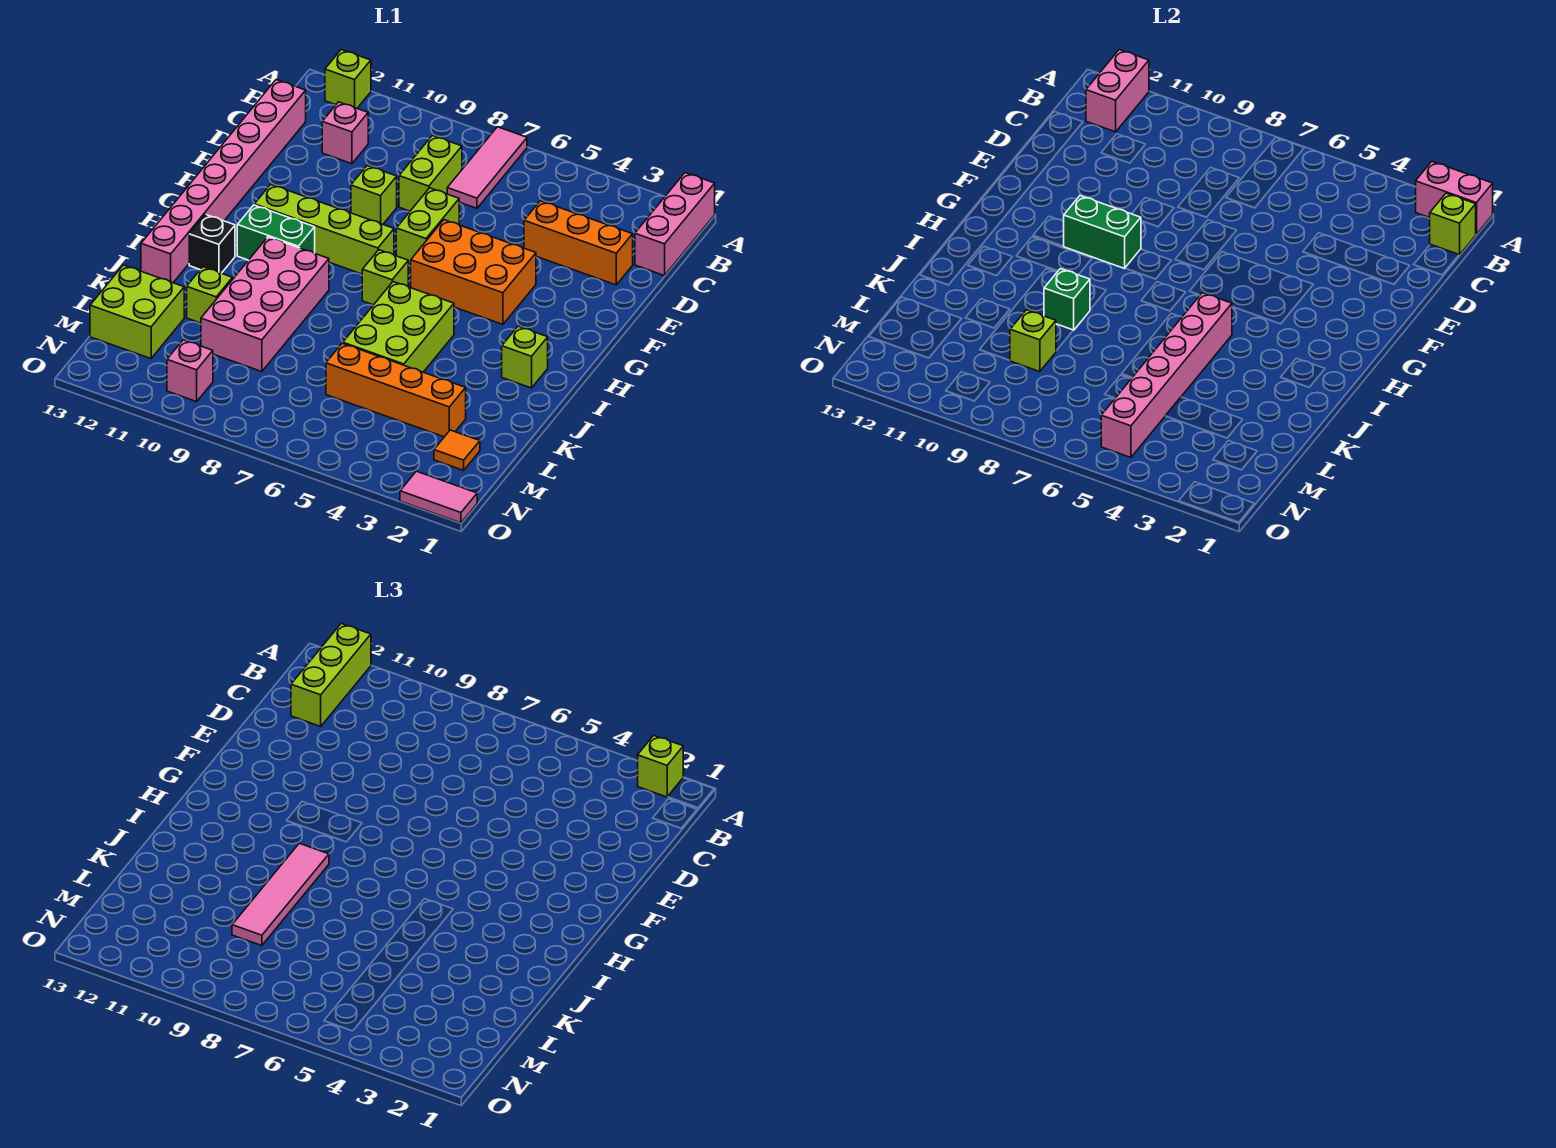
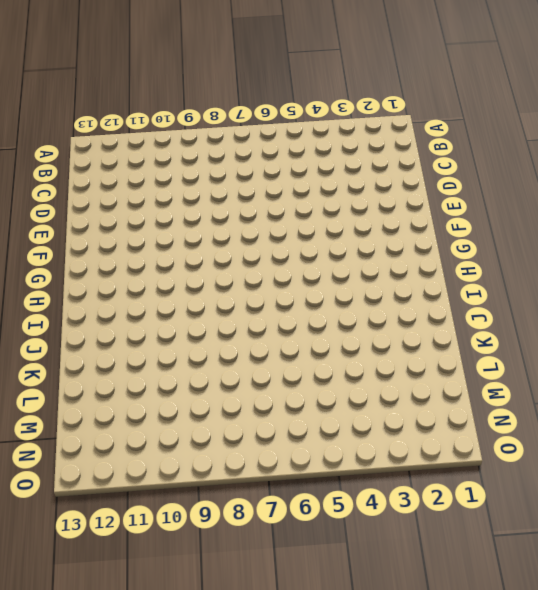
none -> pink 1x3 brick [635,173,715,276]
none -> pink 1x3 tile [447,127,527,208]
none -> lime 1x1 brick [325,50,371,108]
none -> lime 1x2 brick [399,135,462,211]

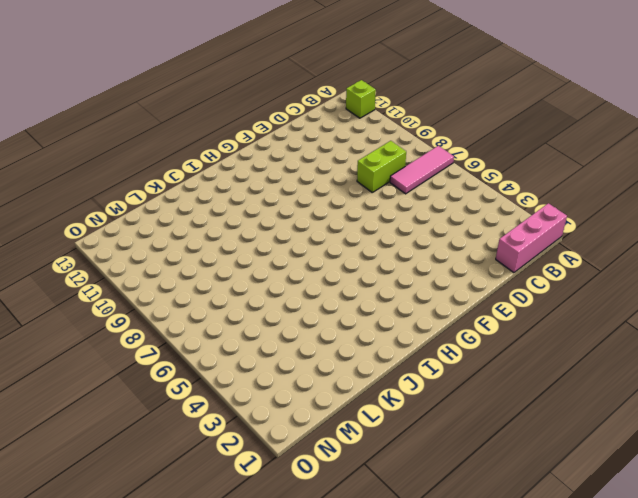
none -> pink 1x1 brick [322,102,368,164]
none -> pink 1x8 brick [141,80,306,283]
none -> orange 1x3 brick [524,201,633,285]
none -> lime 1x2 brick [396,188,459,265]

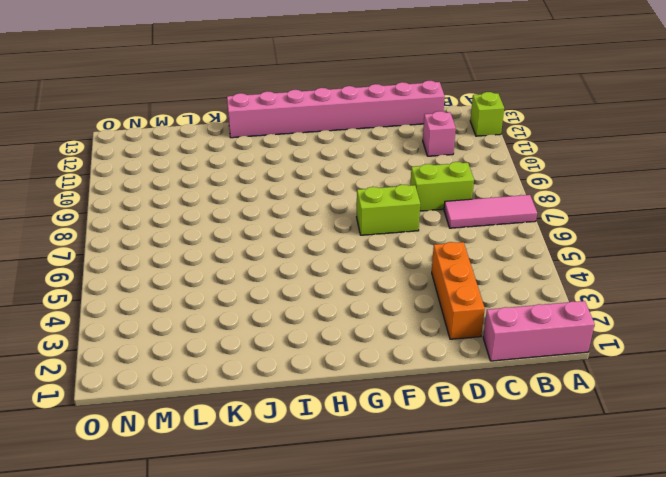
none -> lime 1x1 brick [351,166,397,224]
none -> orange 2x3 brick [411,220,536,324]
none -> lime 1x4 brick [254,184,394,274]
none -> lime 1x1 brick [362,250,408,305]

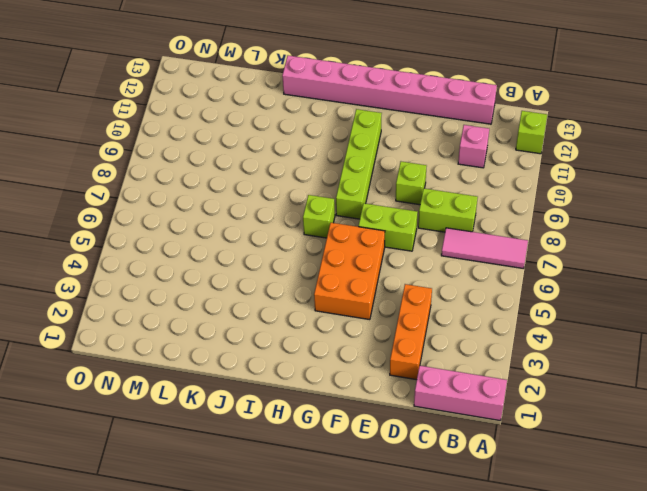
none -> green 1x2 brick [237,205,315,260]
none -> lime 1x1 brick [502,326,548,388]
none -> lime 2x3 brick [343,282,454,372]
none -> pink 2x4 brick [201,237,329,372]

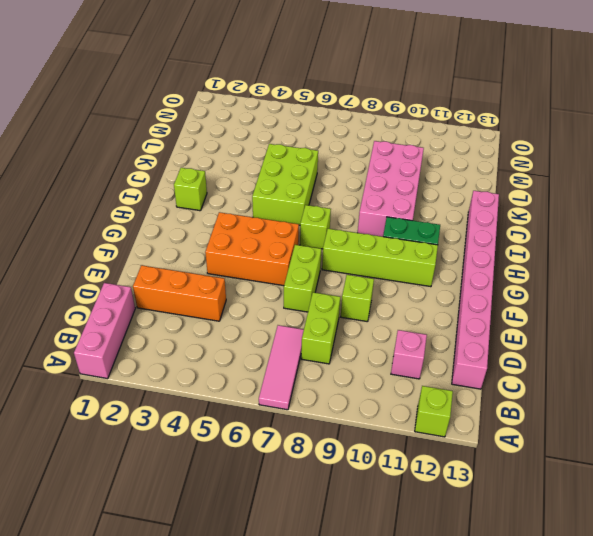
none -> black 1x1 brick [189,214,235,273]
none -> lime 1x1 brick [187,267,232,323]
none -> orange 1x4 brick [326,343,466,437]
none -> lime 2x2 brick [90,265,184,359]

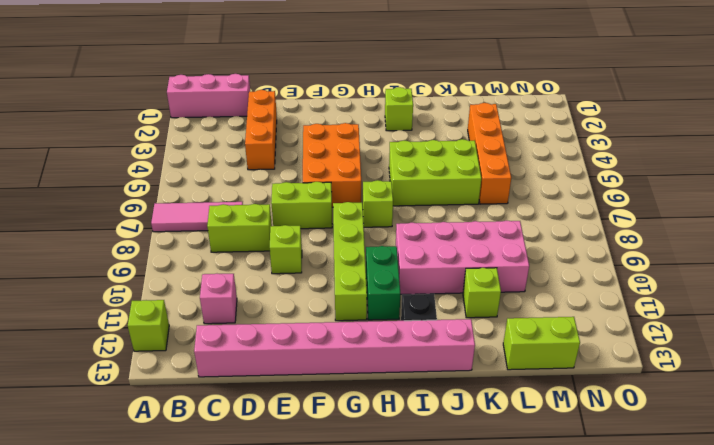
lime 1x2 brick [503,317,580,370] -> lime 2x2 brick [90,265,184,359]
none -> orange 1x1 tile [434,430,480,470]
none -> pink 1x1 brick [167,340,213,402]
none -> pink 1x2 tile [400,471,477,523]
none -> pink 1x2 brick [1416,162,1493,234]

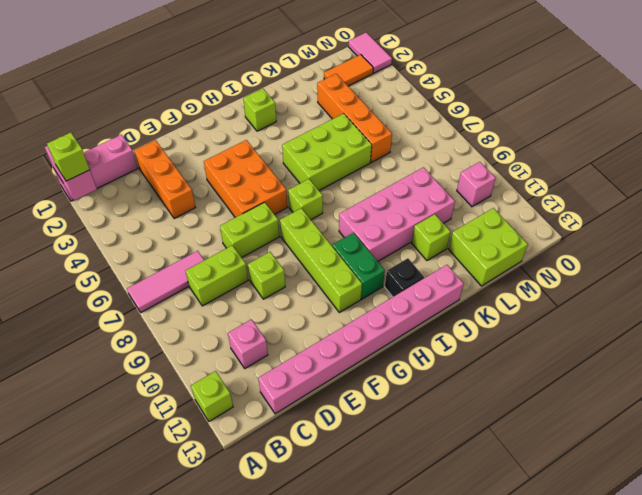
orange 1x2 tile [324,55,373,86] -> orange 1x1 tile [434,430,480,470]
none -> pink 1x2 brick [1086,50,1149,132]
none -> lime 1x1 brick [1430,193,1476,255]
none -> green 1x2 brick [1064,196,1141,268]
none -> pink 1x6 brick [1101,293,1232,458]

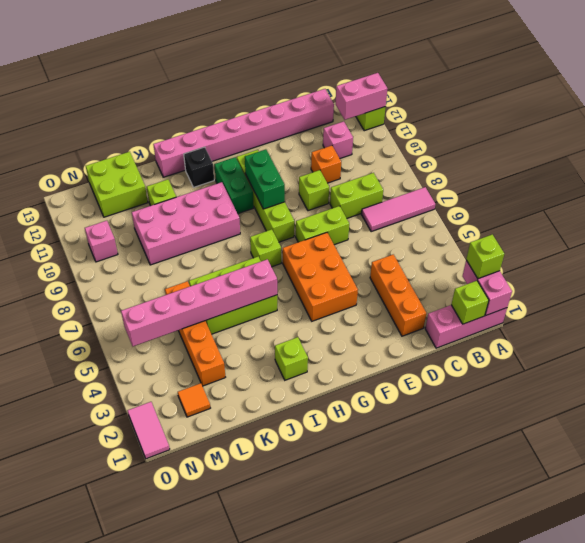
orange 1x1 brick [311,146,341,183] -> none
none -> green 1x1 brick [1044,269,1090,330]
none -> lime 1x1 brick [1010,310,1056,372]
none -> lime 1x3 brick [291,624,371,726]
none -> pink 1x4 tile [232,843,329,946]

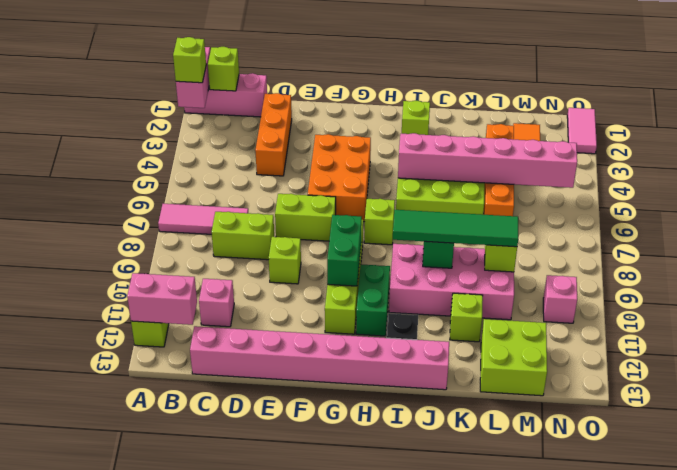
green 1x4 tile [393,210,518,247] -> pink 1x4 tile [232,843,329,946]
none -> lime 1x3 brick [291,624,371,726]

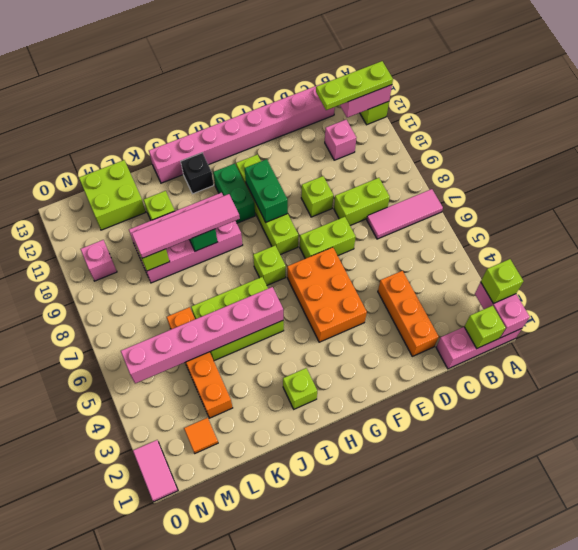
lime 1x3 plate [316,61,393,110] -> lime 1x3 brick [291,624,371,726]

